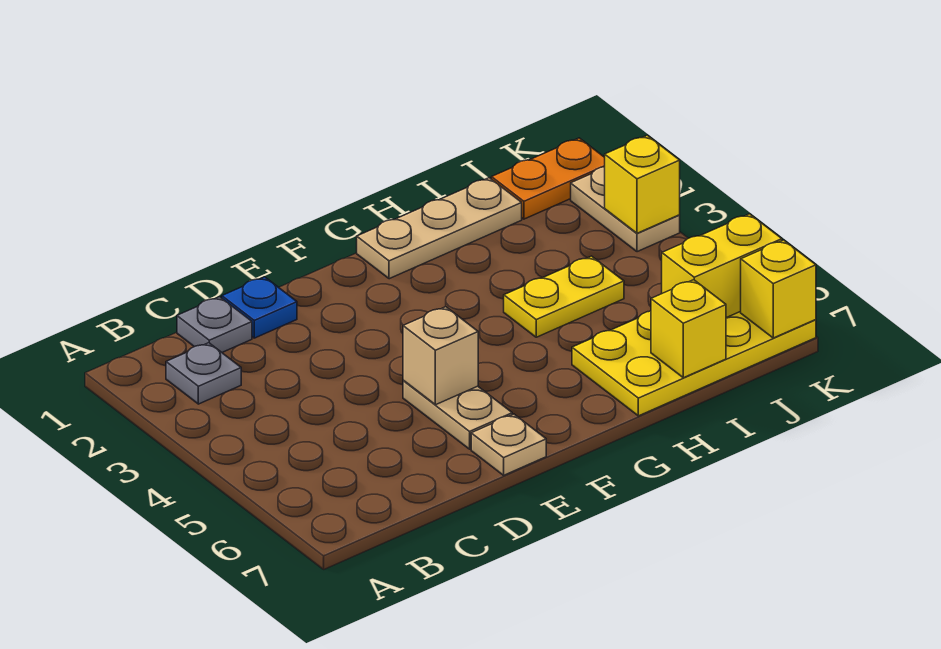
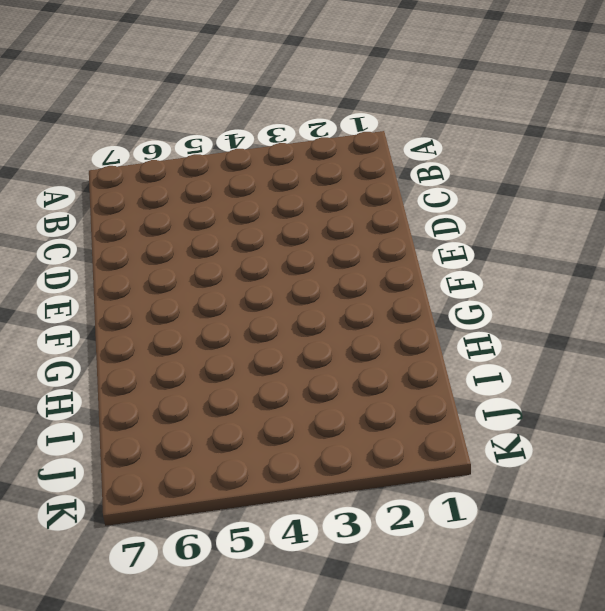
none -> grey 1x1 plate [166,343,241,404]
none -> grey 1x1 plate [177,297,252,352]
none -> blue 1x1 plate [222,277,297,338]

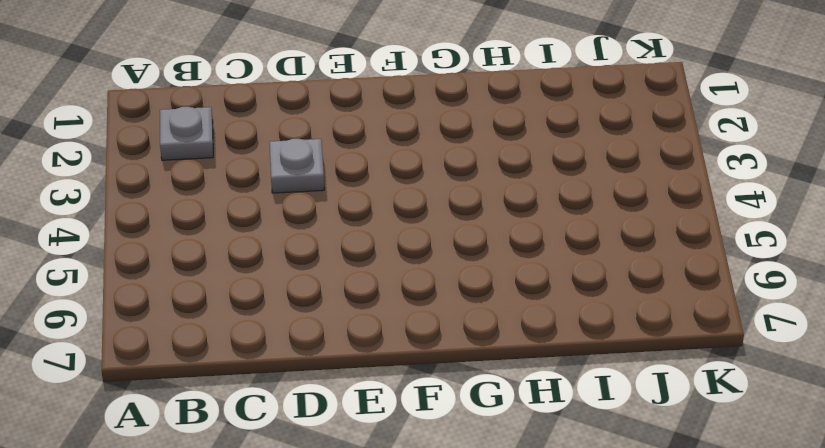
grey 1x1 plate [270,139,324,193] -> grey 1x1 plate moved to [177,297,252,352]
none -> blue 1x1 plate [222,277,297,338]
none -> tan 1x2 plate [403,380,512,449]
none -> tan 1x1 plate [471,414,546,475]

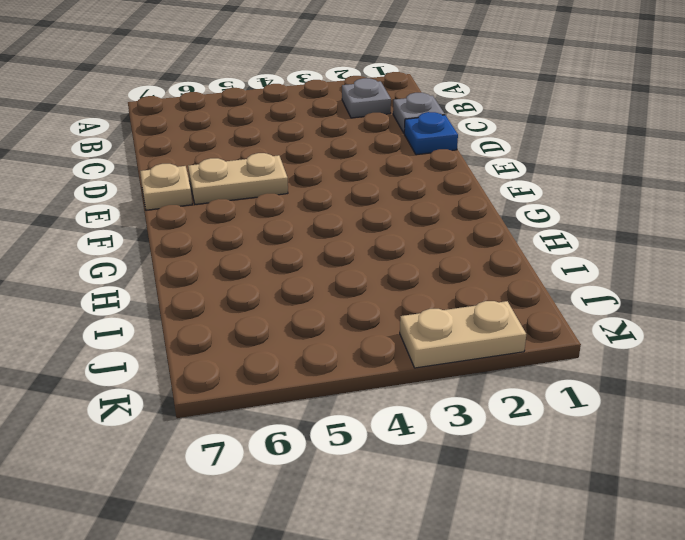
none -> tan 1x3 plate [357,178,522,279]
none -> yellow 1x2 plate [504,256,624,337]
none -> yellow 2x4 plate [572,311,816,416]

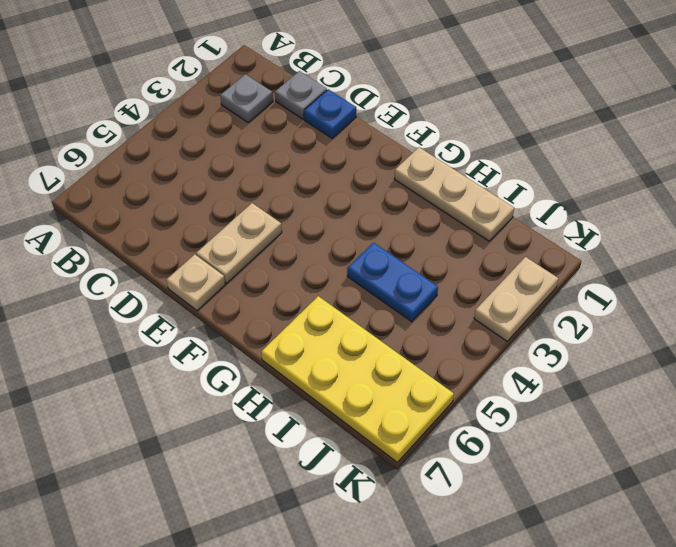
blue 1x2 plate [347,242,438,322] -> yellow 1x2 plate [504,256,624,337]
none -> orange 1x2 plate [492,138,605,219]
none -> tan 1x1 brick [403,307,478,405]
none -> yellow 1x1 brick [651,280,726,378]

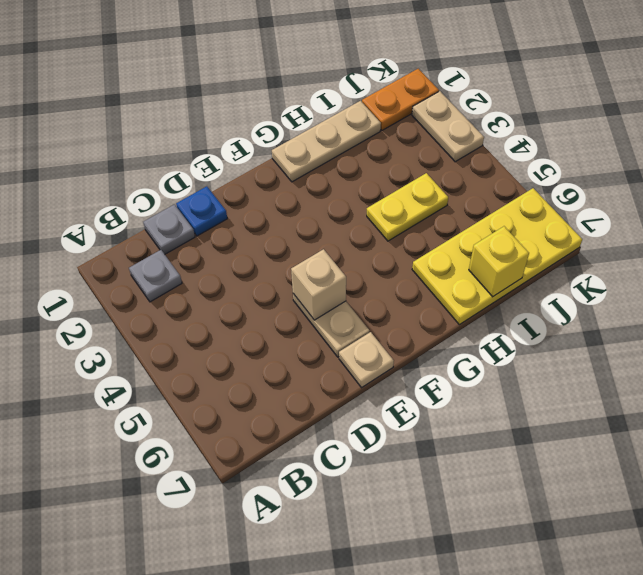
none -> yellow 1x2 brick [662,214,782,318]
none -> yellow 1x1 brick [605,135,680,233]
none -> yellow 1x1 brick [741,240,816,338]

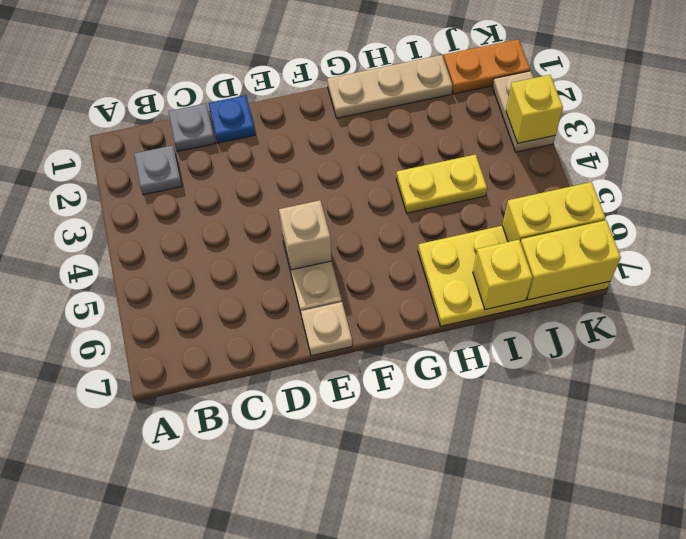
yellow 1x2 brick [521,220,621,300] -> yellow 1x1 brick [741,240,816,338]

